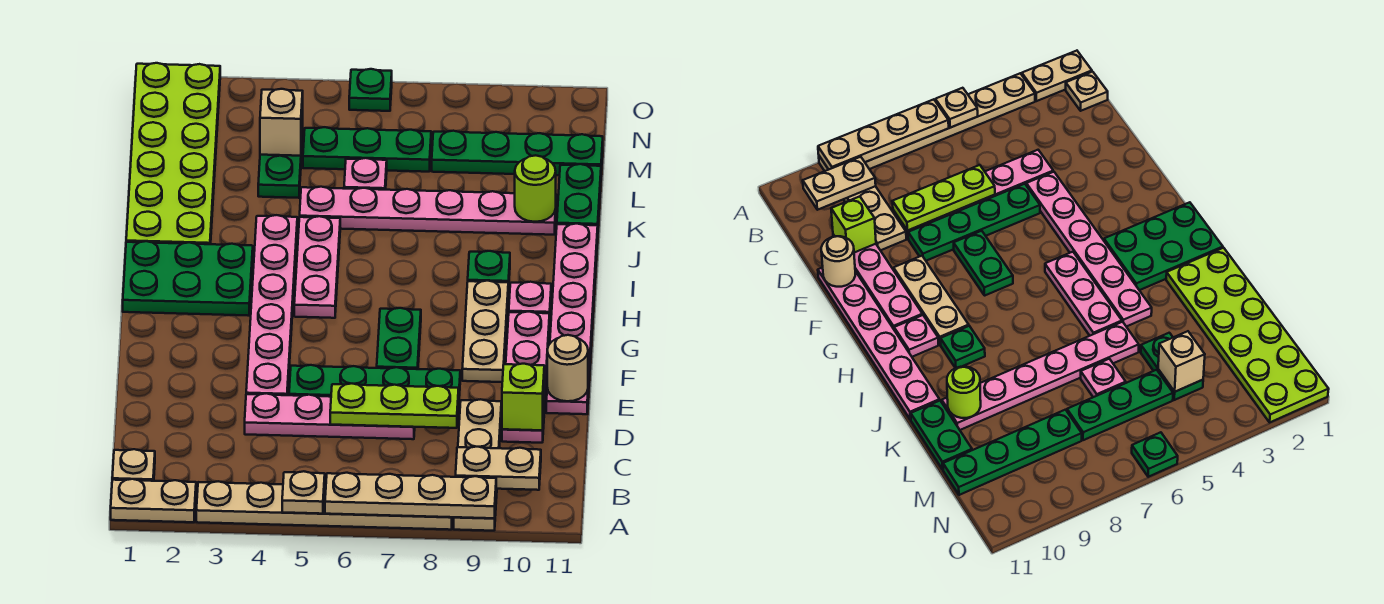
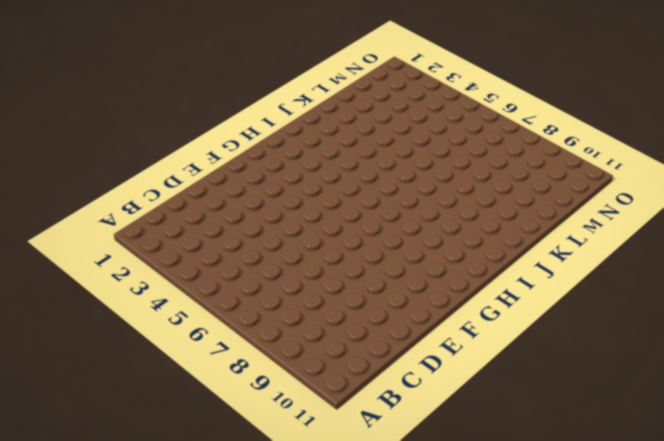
none -> tan 1x2 plate [111,479,196,522]
none -> tan 1x6 plate [196,481,452,530]
none -> tan 1x4 plate [454,399,501,531]
none -> tan 1x1 plate [112,449,155,481]

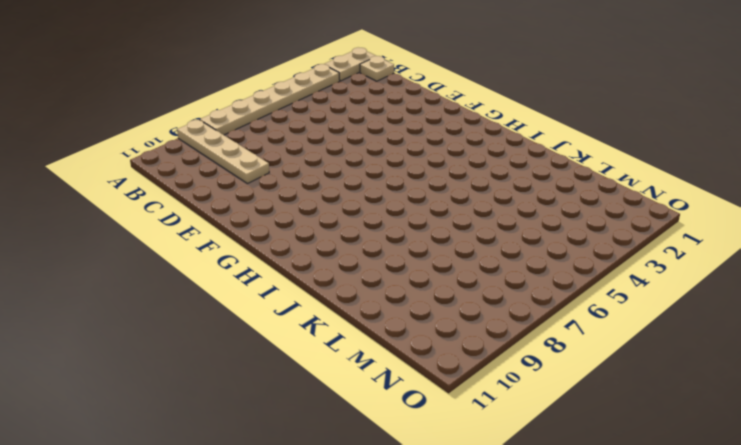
none -> pink 1x4 plate [245,393,415,439]
none -> pink 1x4 plate [502,311,550,443]
none -> pink 1x6 plate [246,215,297,395]
none -> green 1x4 plate [289,365,460,410]

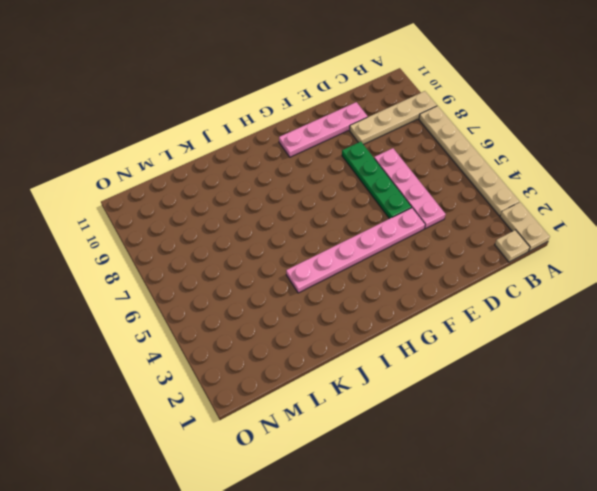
none -> pink 1x6 plate [546,224,598,414]
none -> green 1x2 plate [377,308,421,369]
none -> tan 1x3 plate [462,281,508,382]
none -> green 2x3 plate [123,241,253,316]

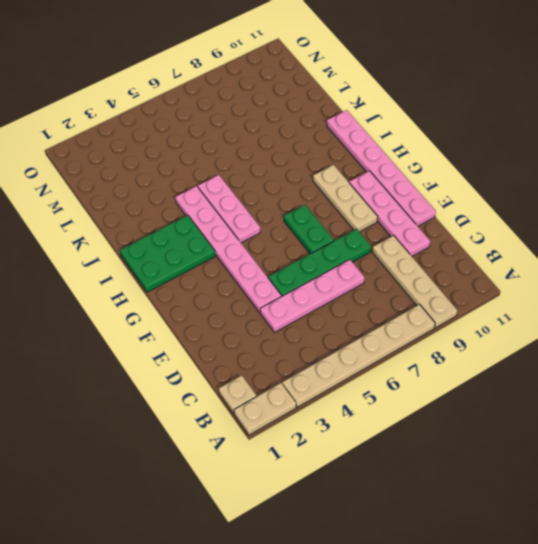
none -> pink 1x1 plate [509,282,551,313]
none -> green 1x1 plate [468,251,510,292]
none -> lime 2x6 plate [126,63,220,244]
none -> pink 1x6 plate [300,187,556,235]

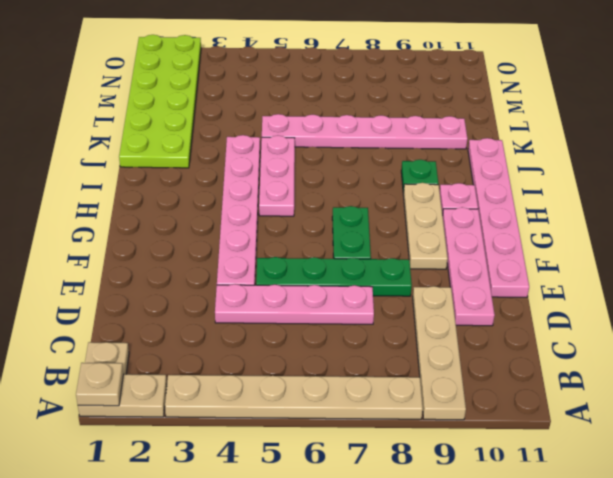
tan 1x1 plate [76,363,123,406] -> tan 1x1 plate moved to [282,471,325,514]
none -> green 2x3 plate [123,241,253,316]
none -> green 1x2 plate [557,164,601,225]
none -> green 1x2 plate [258,130,303,198]
none -> pink 1x1 plate [344,158,387,190]

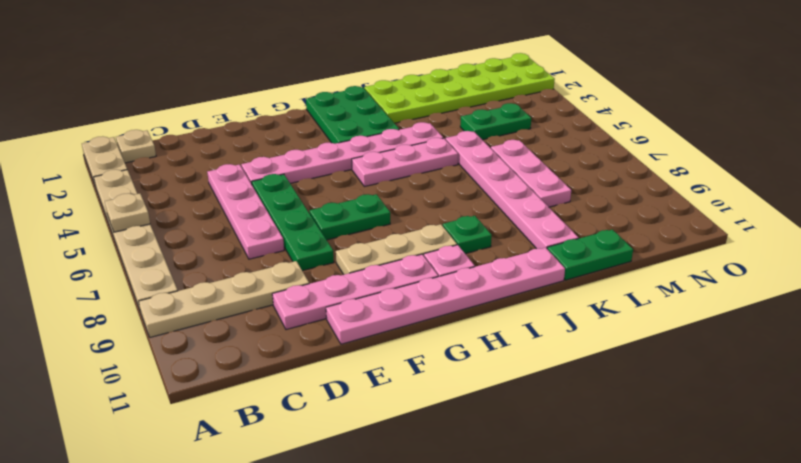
pink 1x3 plate [491,140,571,207] -> pink 1x1 plate [344,158,387,190]
none -> green 1x3 plate [303,127,431,172]
none -> green 1x4 plate [432,131,603,175]
none -> green 1x1 plate [349,69,392,111]
none -> tan 1x4 plate [325,473,496,518]

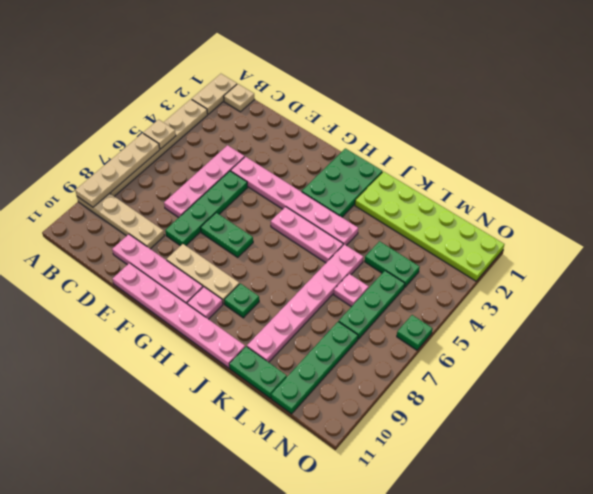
none -> tan 1x2 plate [456,447,541,490]
none -> lime 1x3 plate [330,384,459,428]
none -> lime 1x1 brick [502,364,544,430]
none -> tan 1x1 round brick [547,335,588,401]

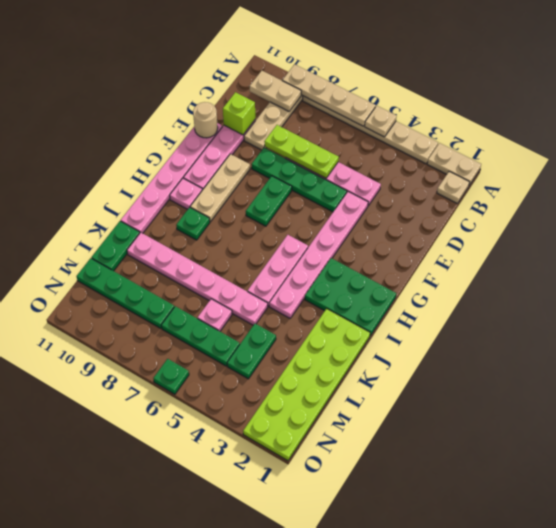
none -> lime 1x1 round brick [515,155,556,222]
none -> tan 1x1 brick [260,89,303,156]

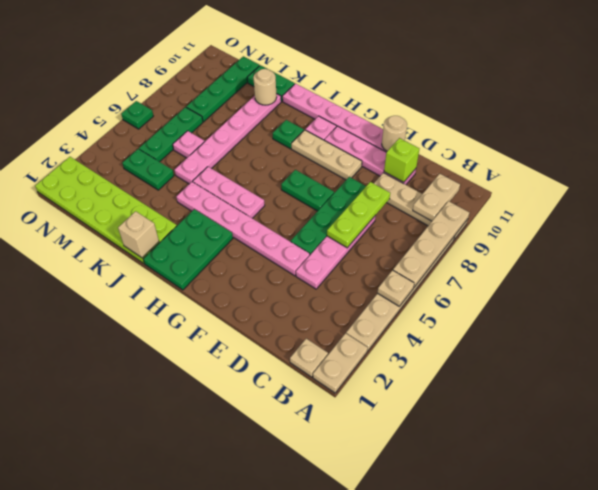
tan 1x1 brick [118,211,159,258] -> tan 1x1 brick moved to [260,89,303,156]
tan 1x1 round brick [253,69,277,105] -> lime 1x1 round brick [515,155,556,222]

